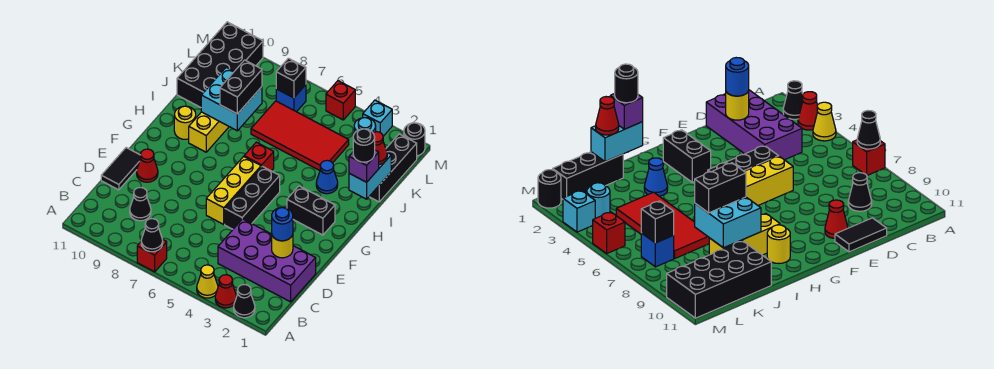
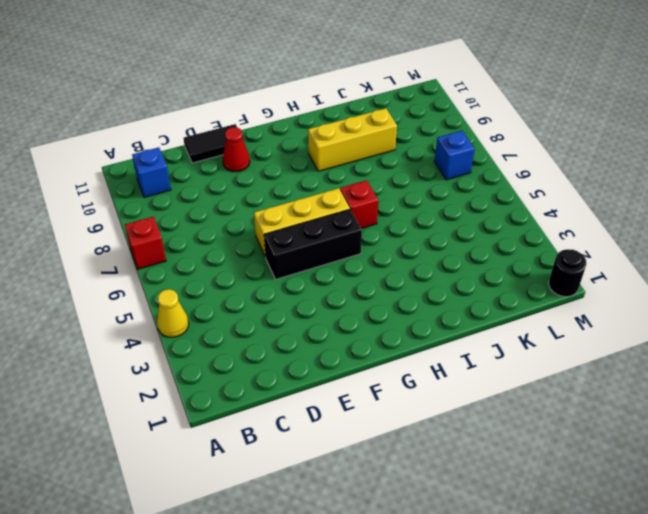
blue 1x1 brick [132,147,171,197] -> none
none -> black 1x1 cone [234,285,255,318]
none -> red 1x1 cone [215,275,236,308]
none -> purple 2x4 brick [218,219,316,302]
none -> black 1x1 cone [130,187,151,221]

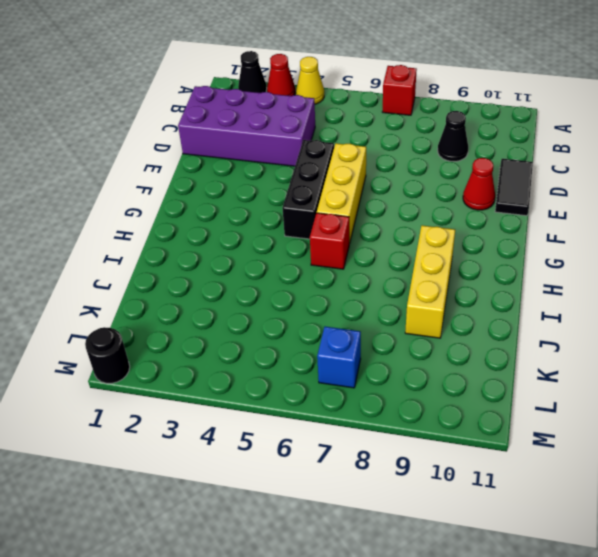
none -> black 1x2 brick [287,186,335,235]
none -> yellow 1x1 round brick [174,106,196,139]
none -> blue 1x1 cone [316,160,338,194]
none -> black 1x3 brick [369,134,417,202]

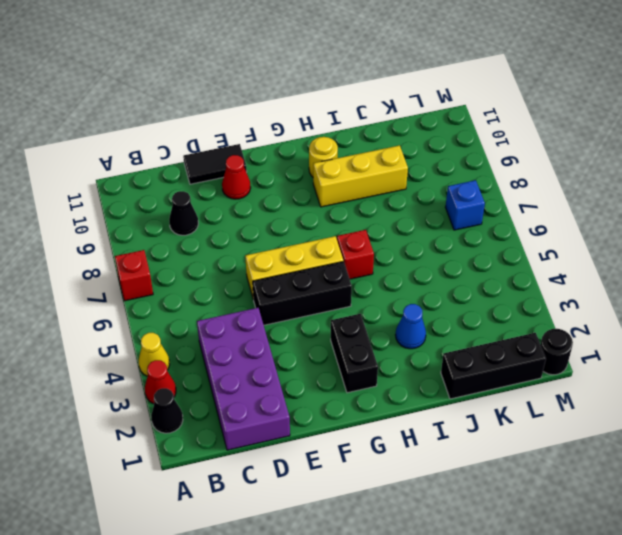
none -> red 2x4 tile [251,101,349,170]
none -> black 2x4 brick [177,22,263,107]
none -> cyan 1x1 round brick [354,118,376,133]
none -> cyan 1x1 brick [363,100,392,136]

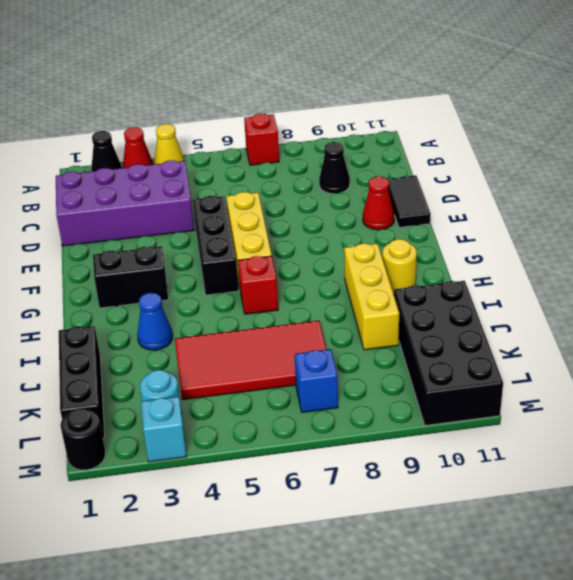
none -> red 1x1 brick [326,81,355,120]
none -> black 1x1 cone [141,219,163,252]
none -> yellow 1x1 round brick [272,235,293,258]
none -> cyan 1x2 brick [349,153,391,199]

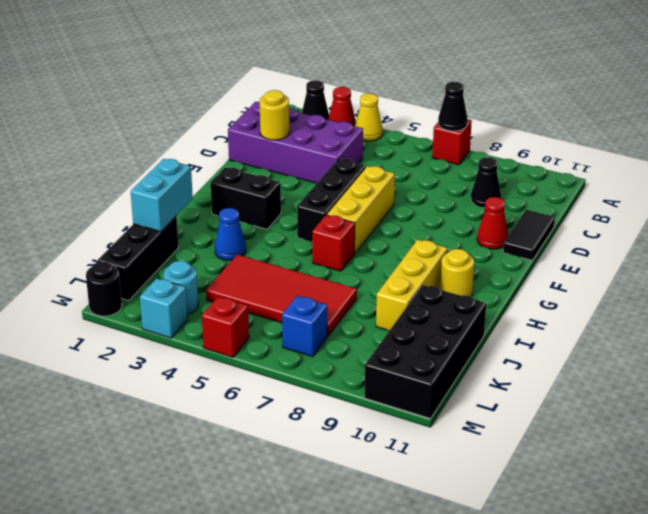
none -> cyan 2x2 brick [201,67,262,131]
none -> black 1x1 brick [276,58,306,98]
none -> blue 1x1 round brick [272,208,293,241]
none -> purple 1x1 brick [349,150,379,182]

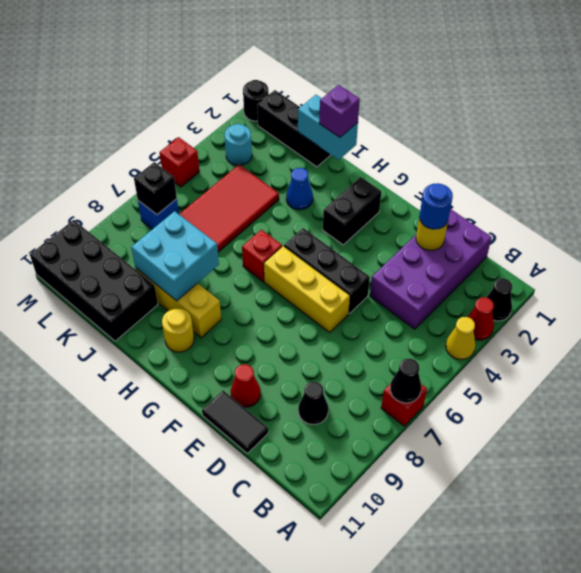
none -> cyan 1x1 brick [363,100,392,136]
none -> black 1x2 brick [220,60,262,114]
none -> red 1x1 cone [373,132,387,165]
none -> black 1x1 round brick [353,129,375,162]

